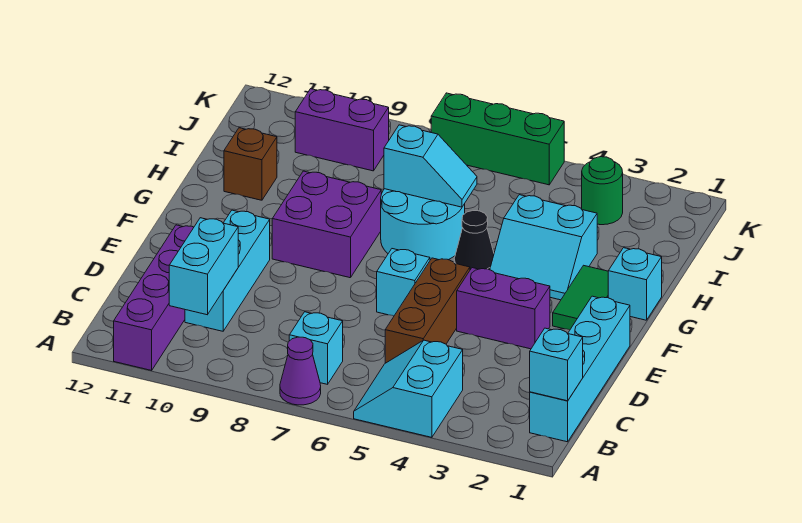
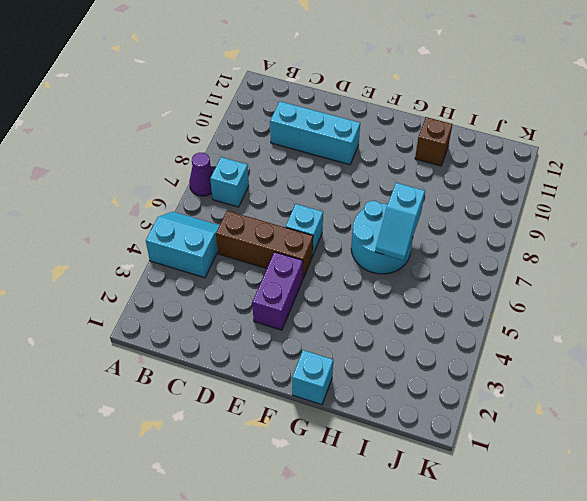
none -> purple 1x4 brick [114,225,194,370]
none -> cyan 1x4 brick [530,296,630,442]
none -> green 1x2 tile [553,265,608,330]

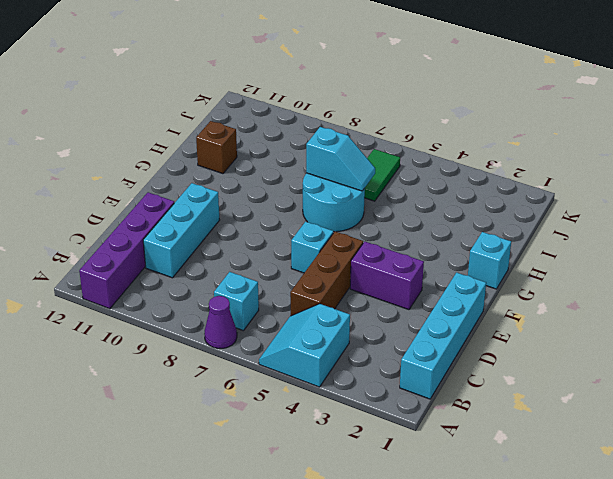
green 1x2 tile [364,149,400,201] -> green 1x2 tile moved to [553,265,608,330]
none -> purple 2x2 brick [272,171,381,278]
none -> cyan 2x2 slope [490,195,597,300]
none -> black 1x1 cone [454,211,494,270]

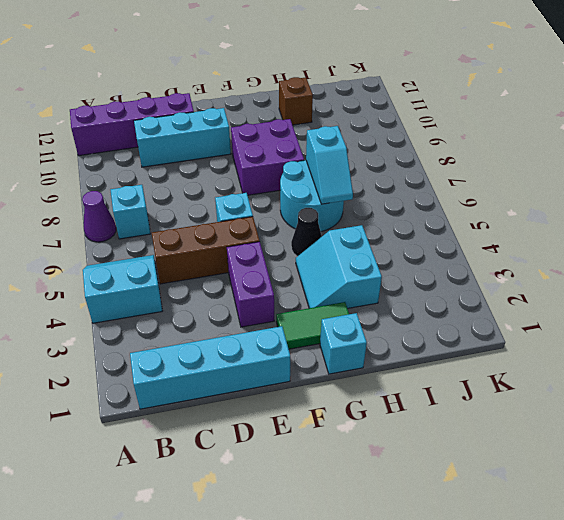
none -> green 1x1 round brick [582,157,623,225]
none -> purple 1x2 brick [295,89,389,171]
none -> green 1x3 brick [431,93,564,185]

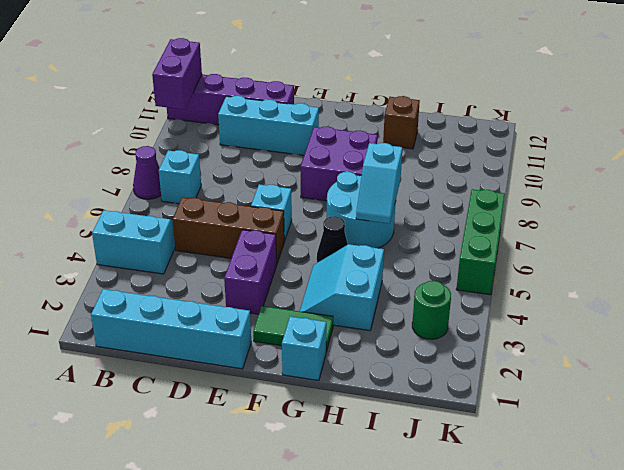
purple 1x2 brick [152,38,202,110] -> purple 1x2 brick moved to [295,89,389,171]
none -> cyan 1x1 brick [530,328,583,401]
none -> cyan 1x2 brick [169,218,238,315]

